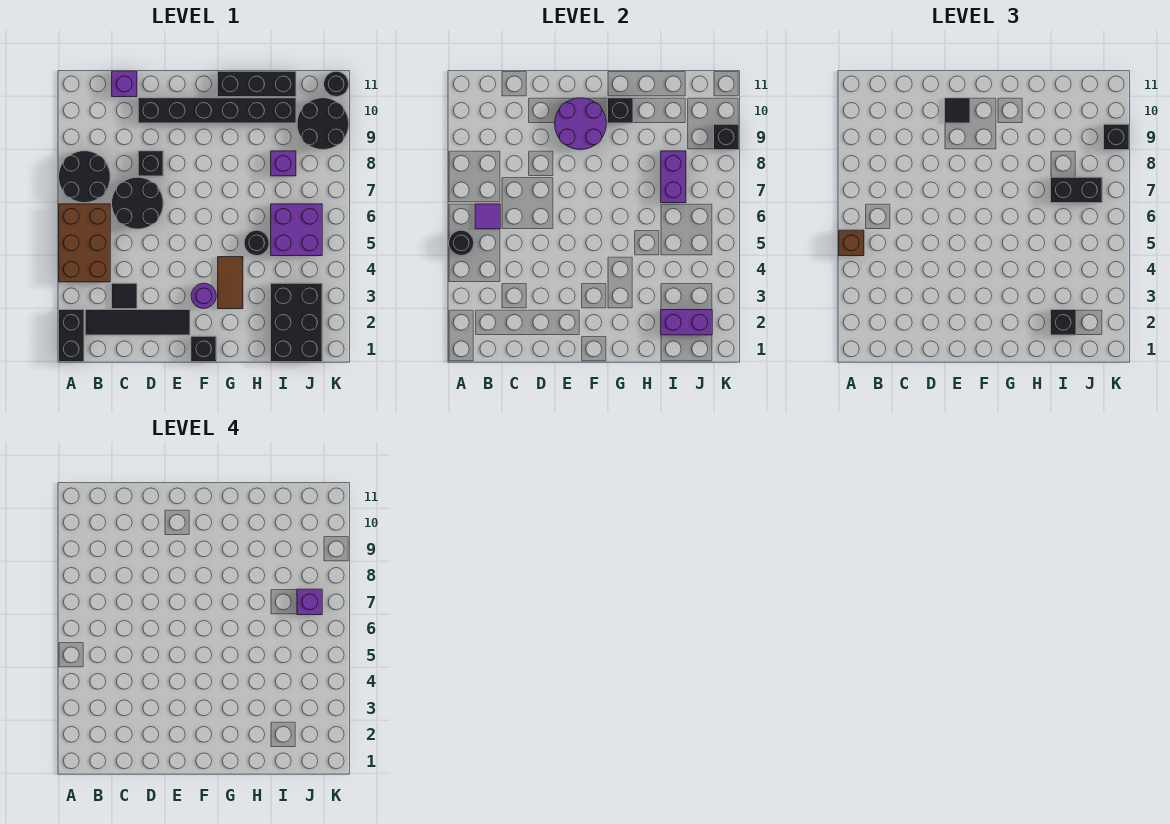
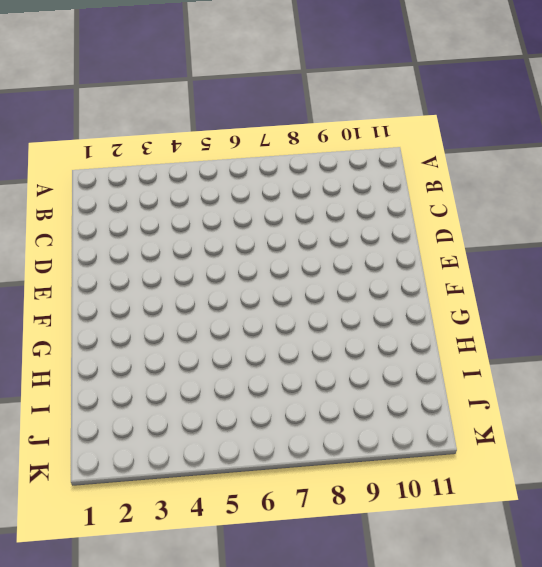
none -> black 1x2 brick [59,310,84,362]
none -> brown 2x3 brick [59,204,110,282]
none -> black 2x2 round brick [59,151,110,203]
none -> black 1x4 tile [85,310,190,335]

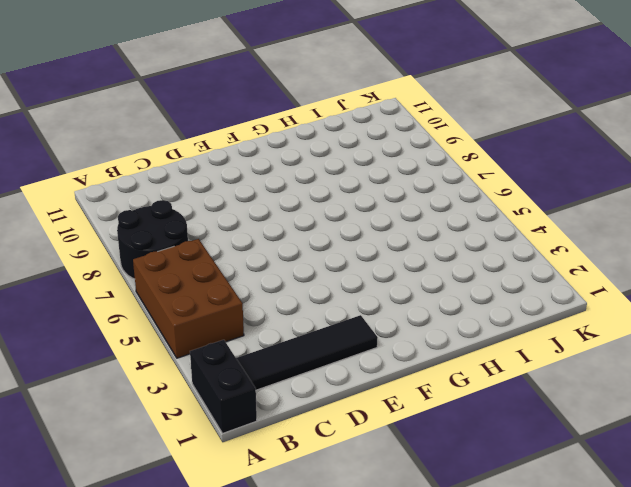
none -> black 1x1 tile [112,283,137,309]
none -> black 2x2 round brick [112,177,163,229]
none -> purple 1x1 brick [112,71,137,97]
none -> black 1x1 brick [138,151,163,176]

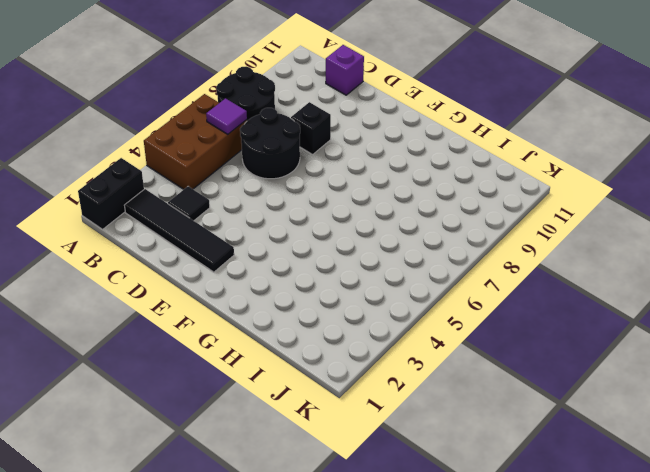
none -> black 1x6 brick [138,98,296,123]
none -> black 1x1 brick [191,336,216,362]
none -> purple 1x1 round brick [191,283,216,309]
none -> brown 1x2 tile [218,257,243,309]

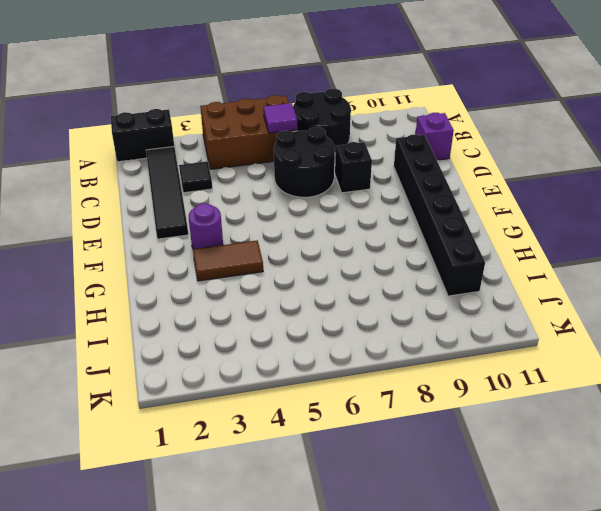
none -> black 1x1 brick [191,336,216,362]
none -> black 1x3 brick [218,71,296,97]
none -> black 1x1 round brick [244,230,269,256]
none -> black 2x3 brick [271,283,322,362]

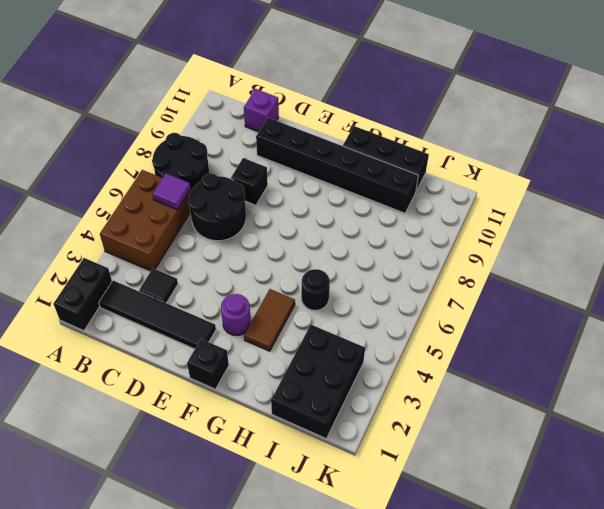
none -> purple 2x2 brick [271,204,322,256]
none -> purple 1x1 brick [271,151,296,176]
none -> black 2x2 round brick [297,98,349,150]
none -> black 1x1 round brick [324,71,349,97]

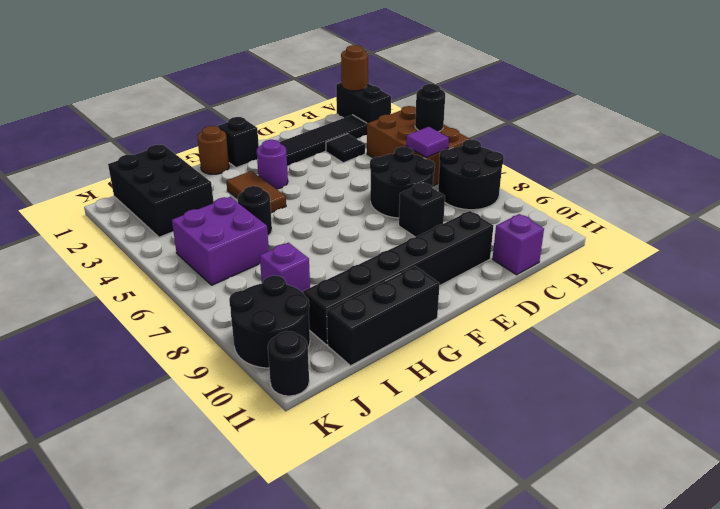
brown 1x1 round brick [341,45,368,91] -> none
brown 1x1 round brick [197,126,229,174] -> none
none -> purple 2x2 round brick [555,98,606,150]
none -> black 1x1 brick [608,98,633,123]
none -> purple 1x2 brick [661,310,712,335]
none -> purple 1x2 brick [661,151,686,203]

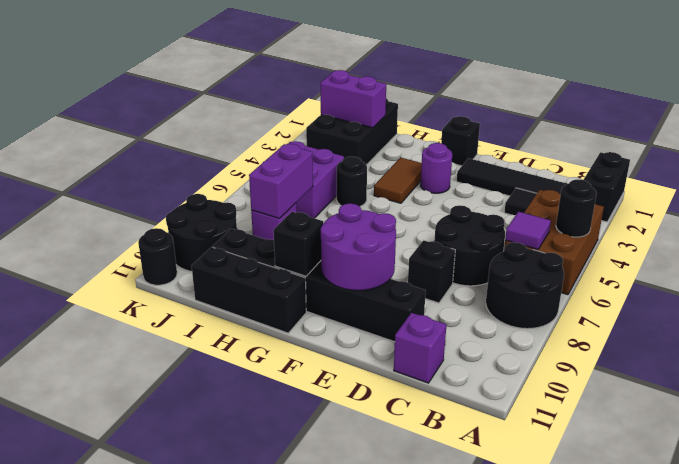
none -> black 1x1 brick [714,124,739,150]
none -> brown 1x1 brick [839,230,864,256]
none -> black 1x1 tile [945,98,970,123]
none -> black 1x1 brick [1051,310,1076,335]

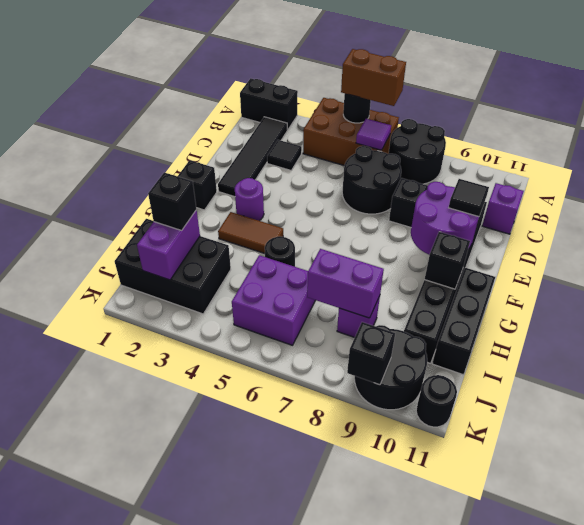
brown 1x2 brick [341,49,406,106] -> brown 1x1 brick [839,230,864,256]
none -> black 1x2 brick [1051,177,1102,203]
none -> black 1x1 brick [1104,124,1129,150]
none -> purple 1x1 brick [297,589,322,615]

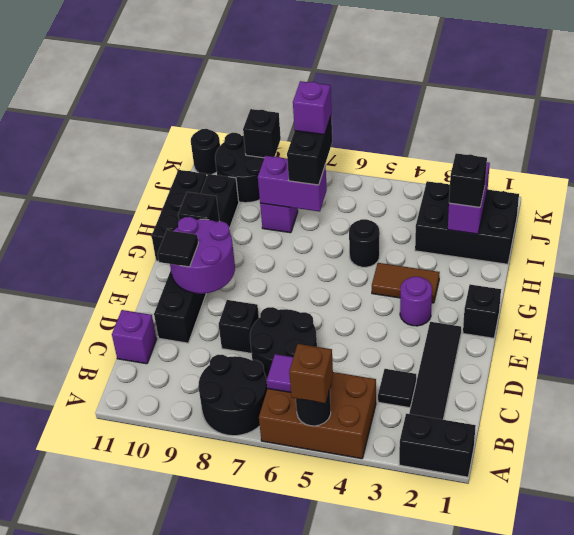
none -> purple 2x2 brick [271,204,322,256]
none -> black 1x1 brick [1104,124,1129,150]

